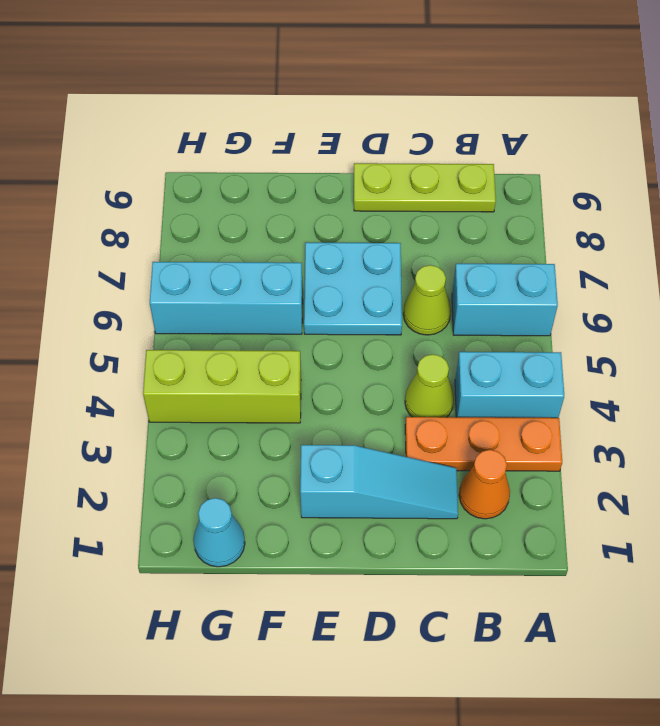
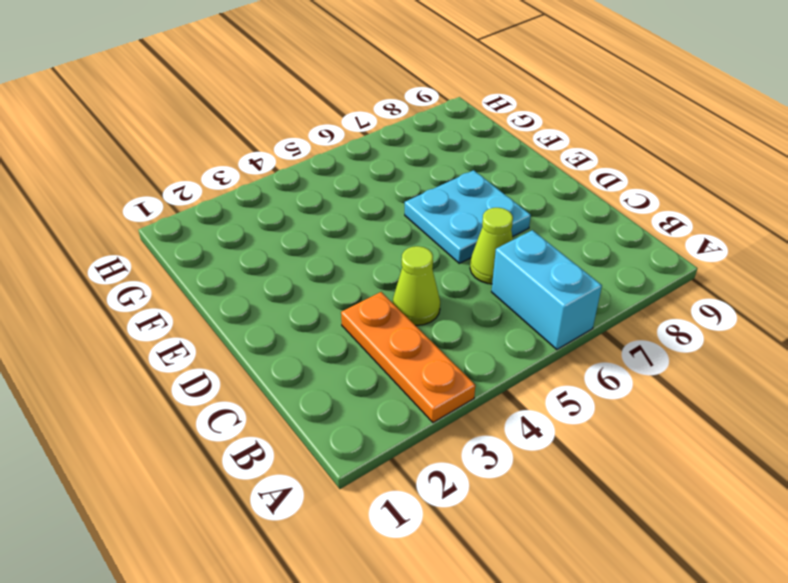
none -> cyan 1x2 brick [455,352,564,418]
none -> orange 1x1 cone [459,450,510,519]
none -> lime 1x3 plate [354,163,496,212]

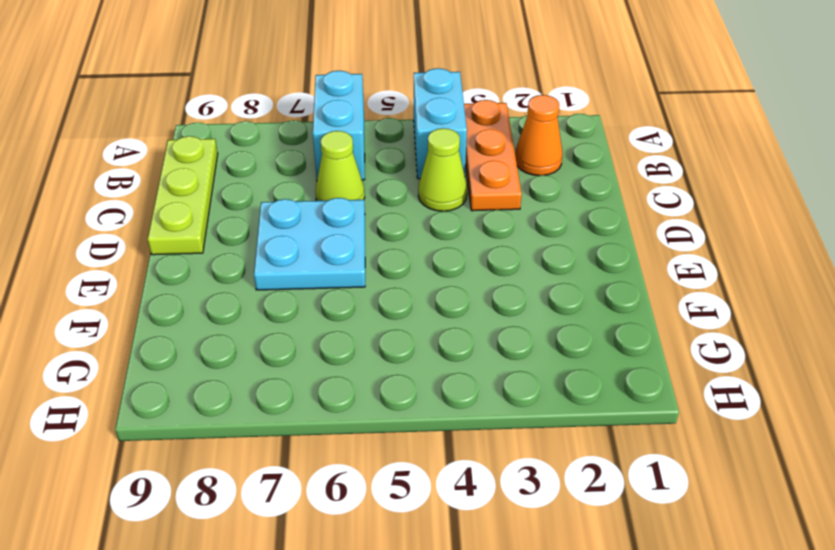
none -> cyan 1x3 slope [300,445,458,519]
none -> lime 1x3 brick [143,350,301,423]
none -> cyan 1x3 brick [150,262,303,334]

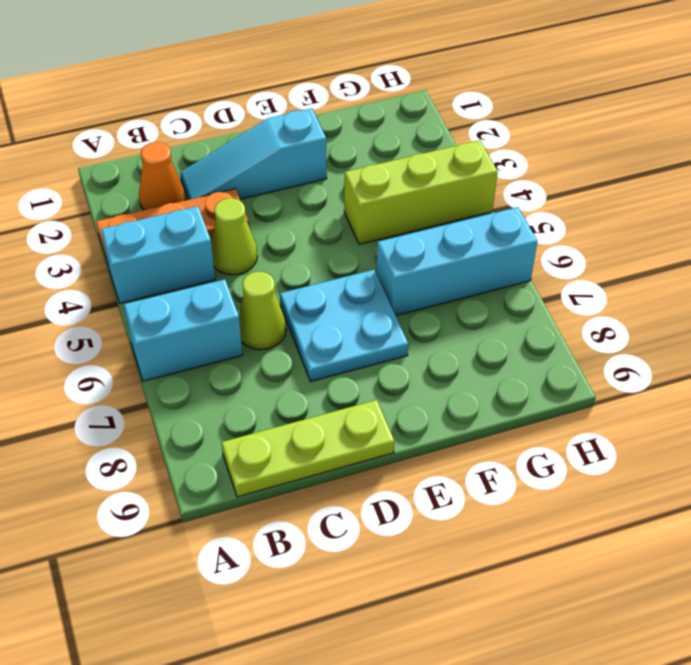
none -> cyan 1x1 cone [193,498,245,567]

